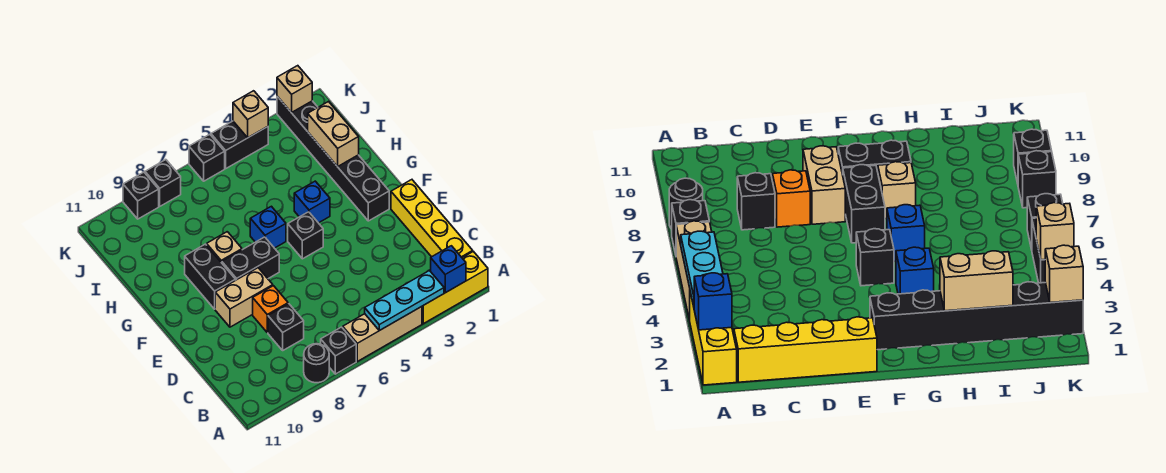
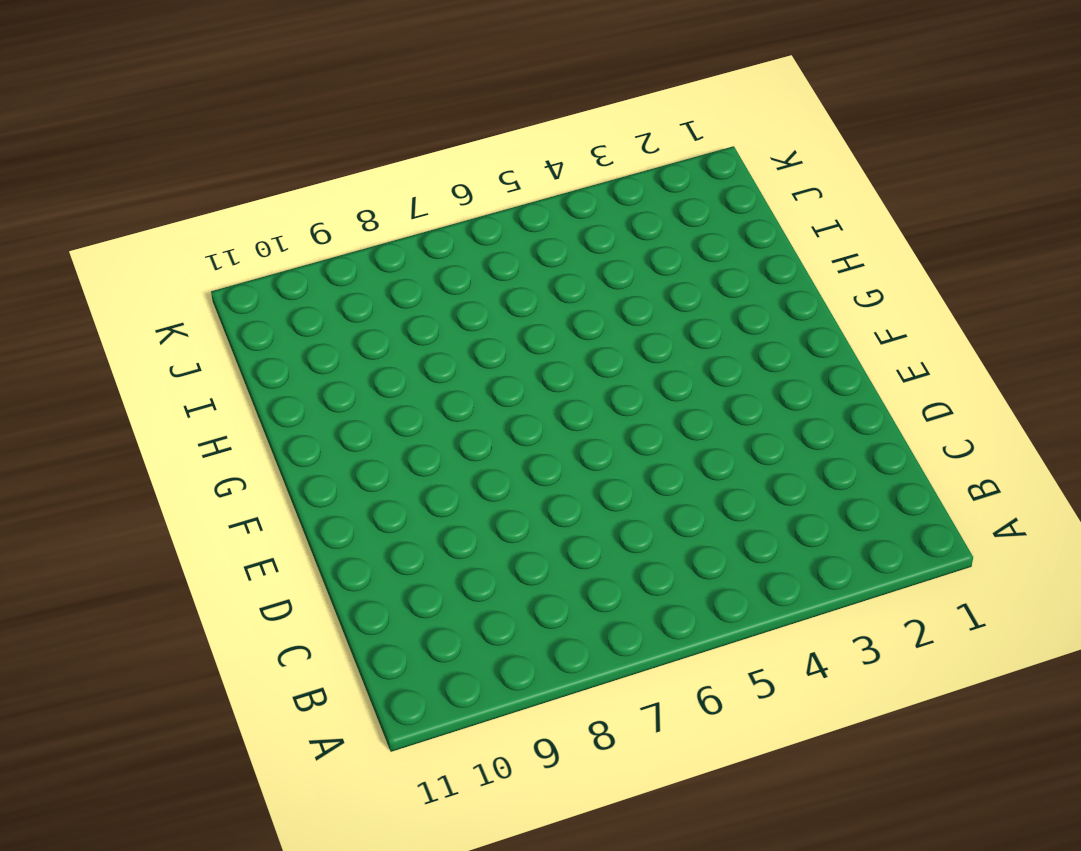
none -> yellow 1x3 brick [422,251,488,324]
none -> tan 1x3 brick [343,307,422,361]
none -> black 1x1 brick [321,327,356,374]

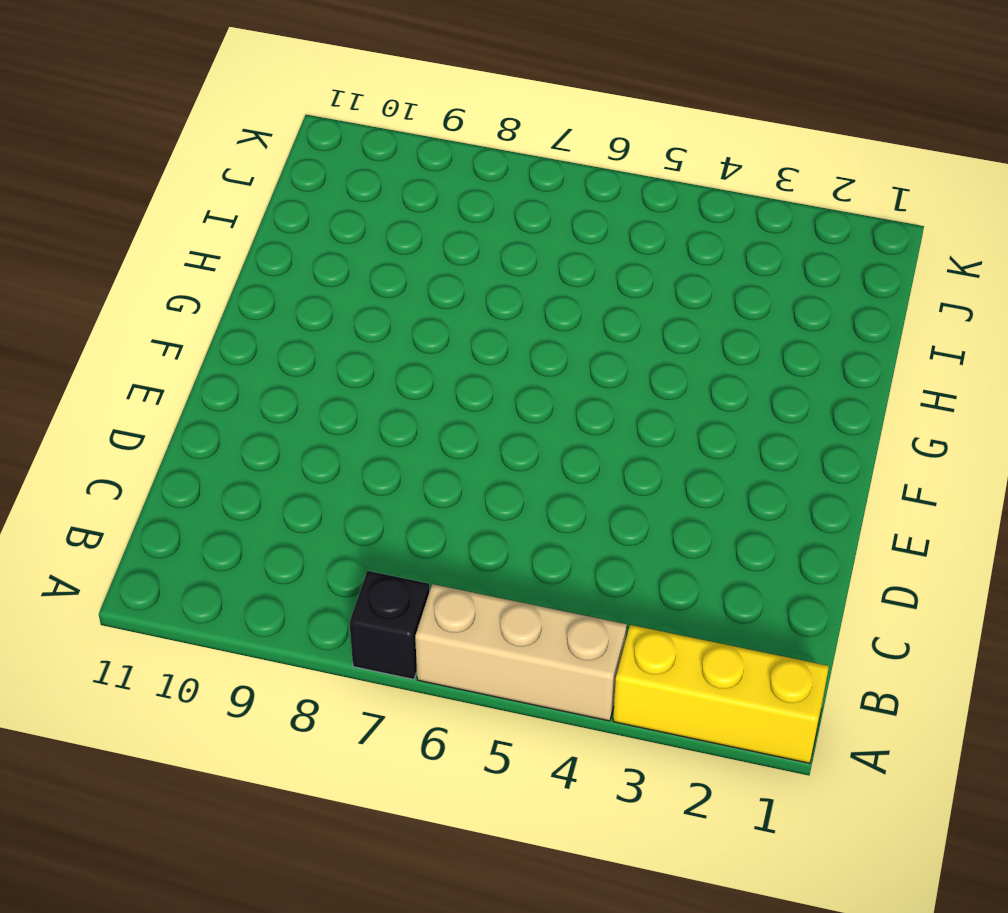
none -> black 1x1 round brick [304,344,329,383]
none -> yellow 1x4 brick [391,180,473,258]
none -> black 1x1 brick [268,304,304,350]

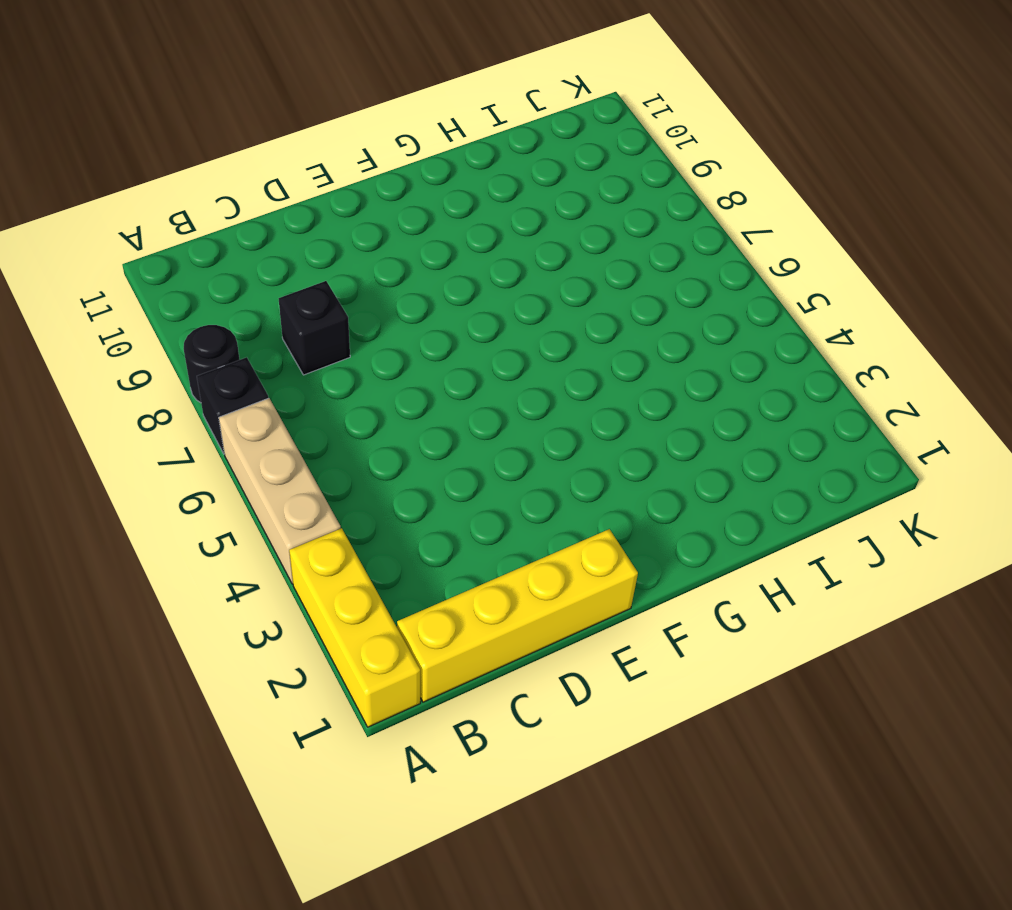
none -> orange 1x1 brick [253,286,288,333]
none -> tan 1x2 brick [215,268,273,327]
none -> black 1x6 brick [277,96,389,221]

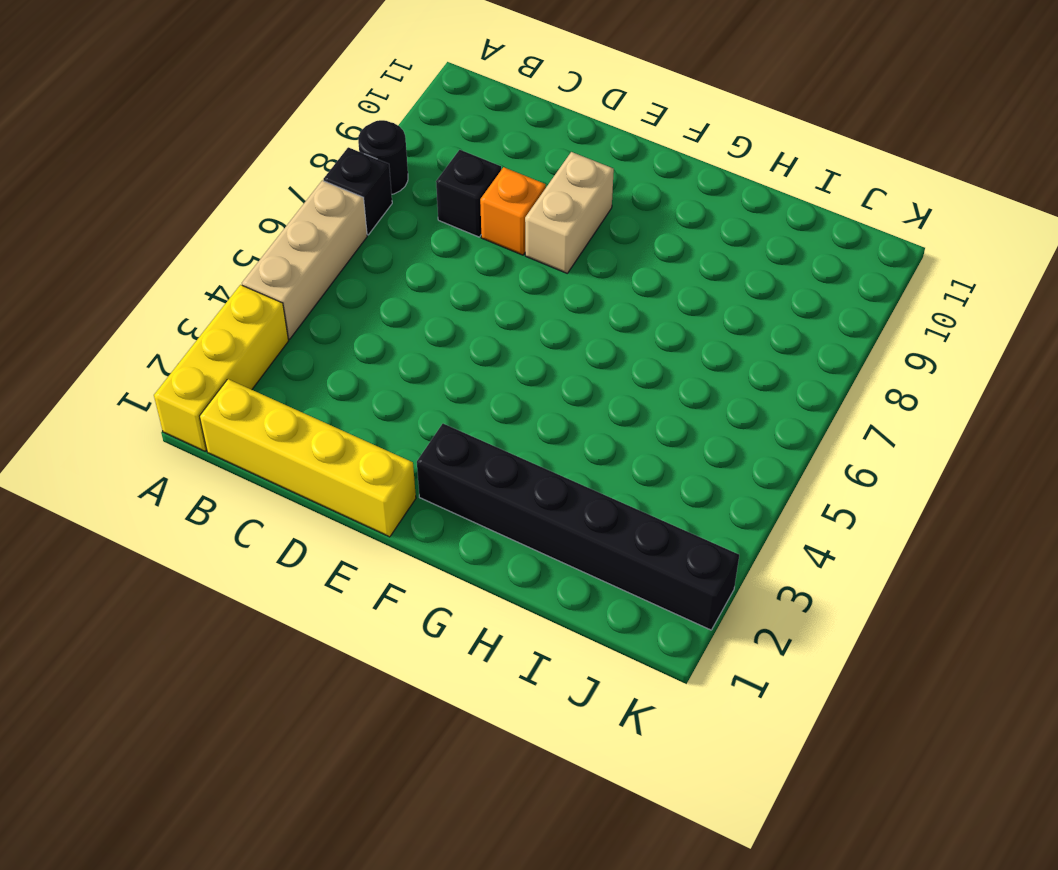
none -> black 1x1 brick [288,212,323,259]
none -> black 1x2 brick [222,237,279,280]
none -> black 1x2 brick [185,244,235,309]

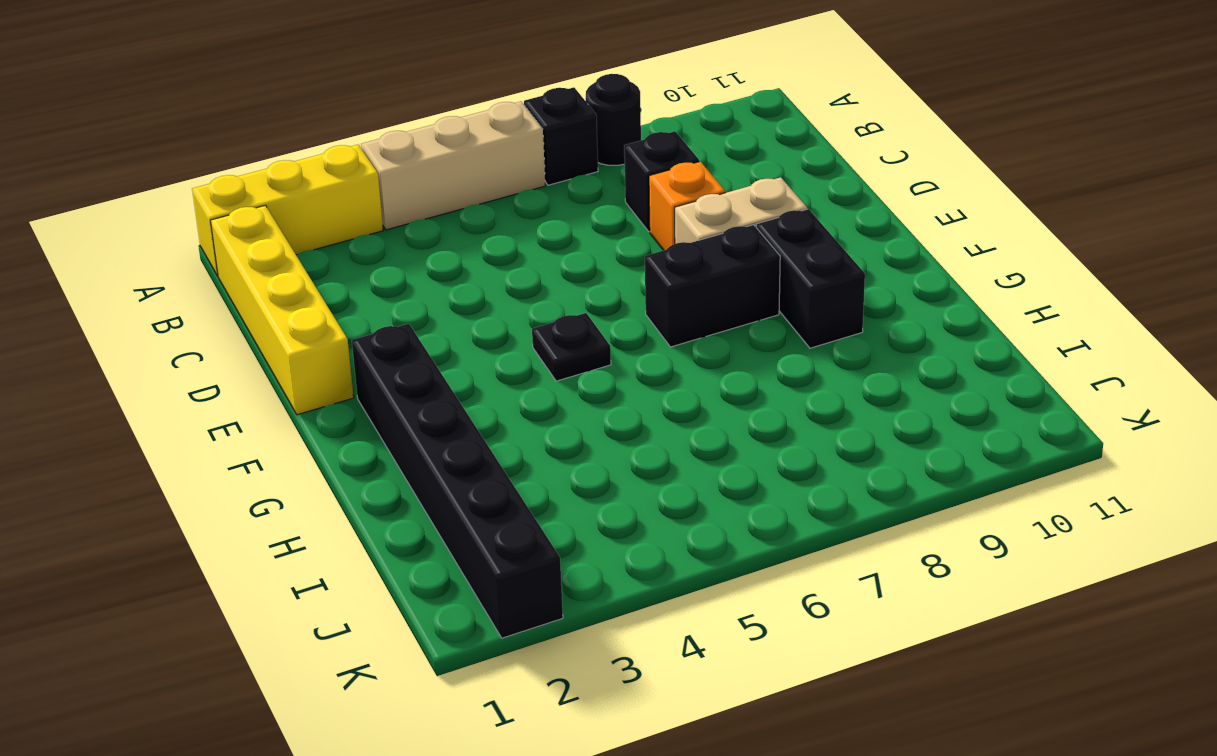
black 1x1 plate [532,313,611,381] -> black 1x1 brick [288,212,323,259]
none -> blue 1x1 brick [294,181,330,223]
none -> blue 1x1 brick [250,206,286,248]
none -> tan 1x1 brick [207,232,242,263]

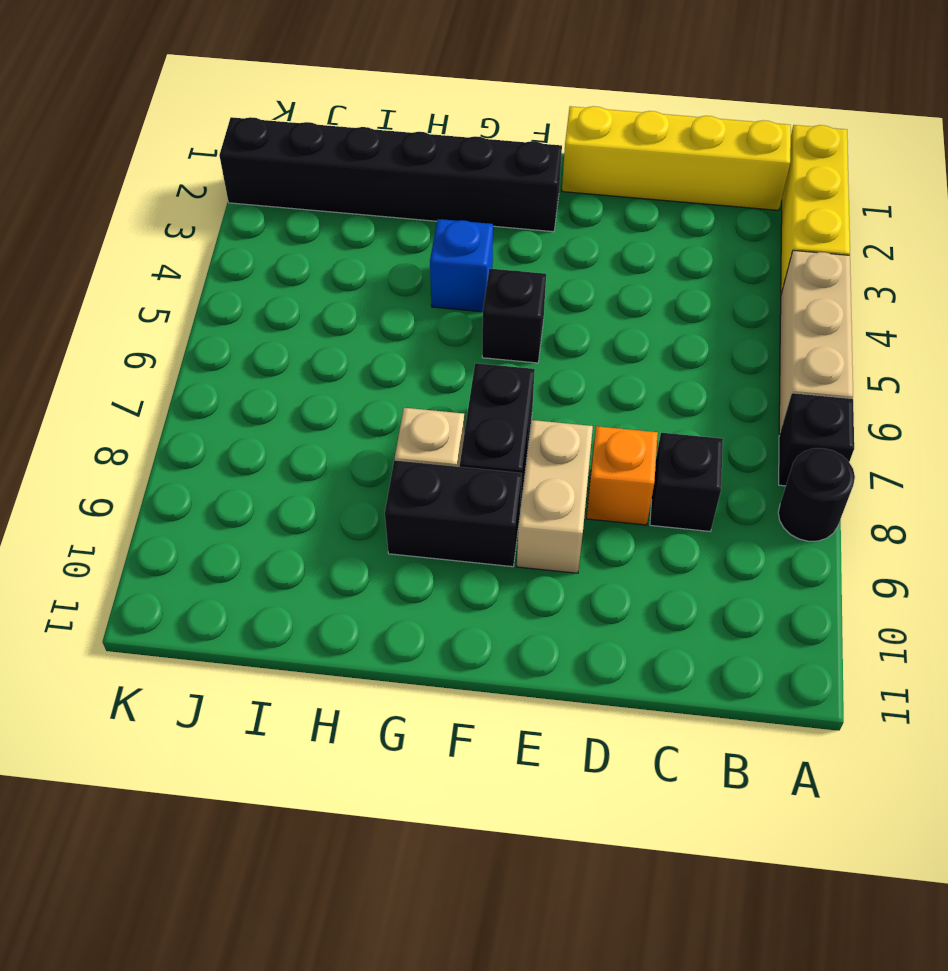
none -> blue 1x1 brick [250,206,286,248]
none -> black 1x2 brick [211,121,268,168]
none -> black 1x1 brick [189,134,225,181]

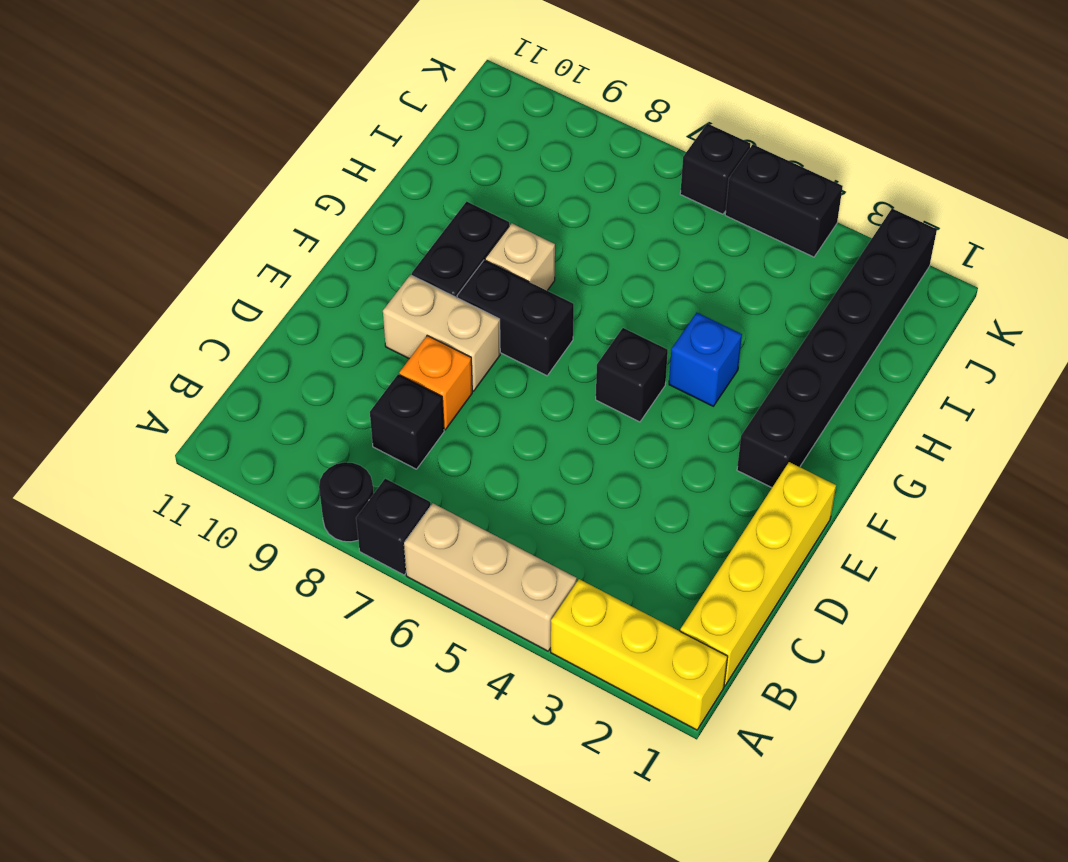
none -> blue 1x1 brick [250,206,286,248]
none -> black 1x1 brick [145,160,181,206]
none -> black 1x1 brick [123,172,159,219]

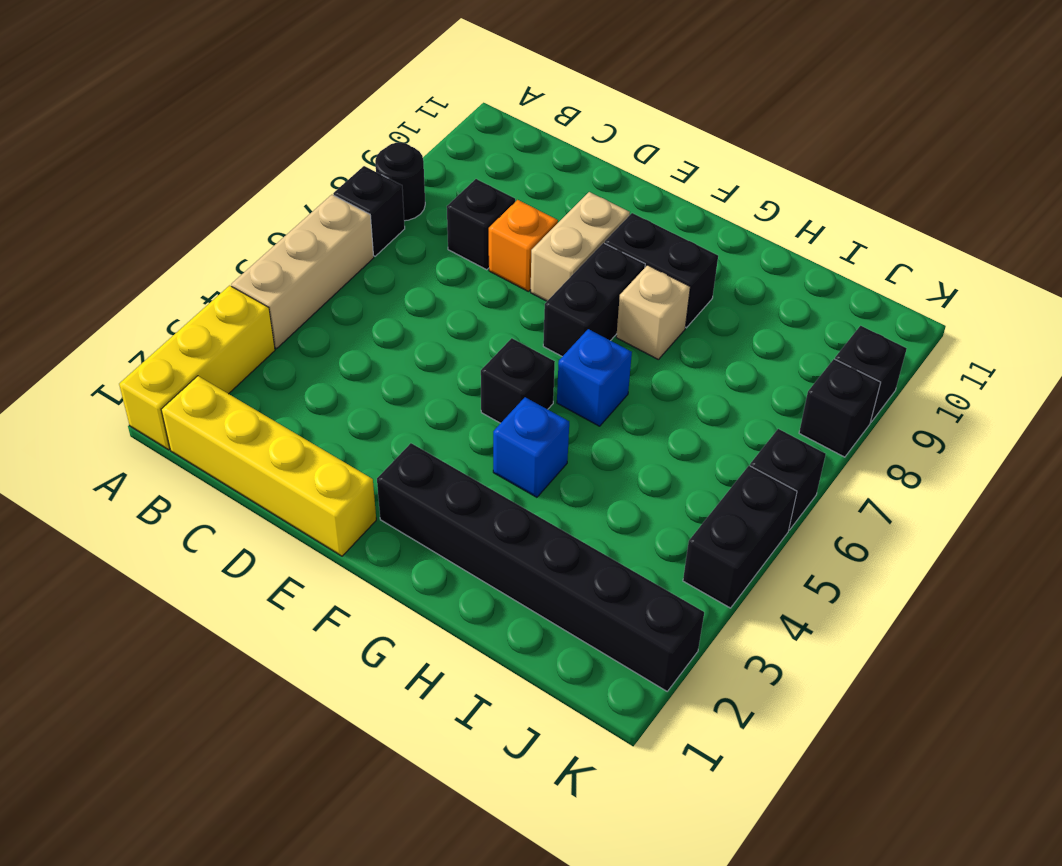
none -> blue 1x1 brick [431,246,466,293]
none -> cyan 1x3 plate [365,271,444,331]
none -> tan 1x2 brick [308,102,359,167]

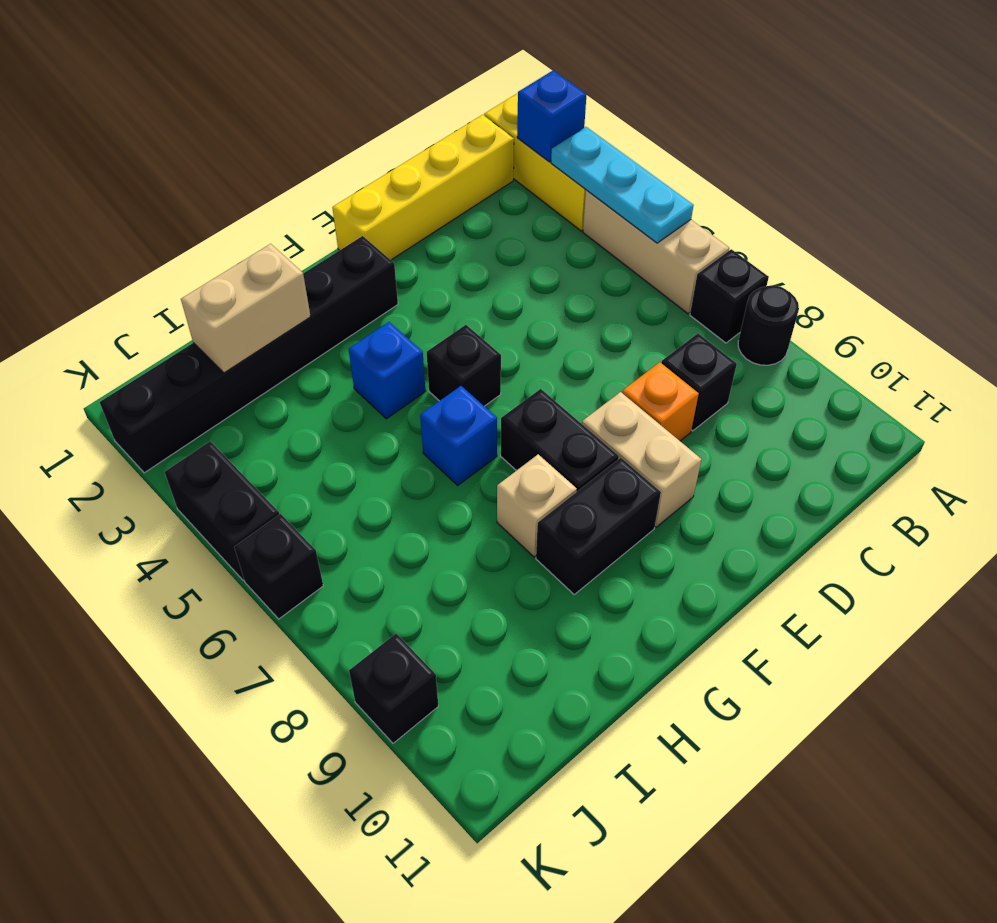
none -> black 1x1 brick [145,160,181,206]
none -> tan 1x1 brick [277,66,312,113]
none -> tan 1x1 brick [233,91,268,138]

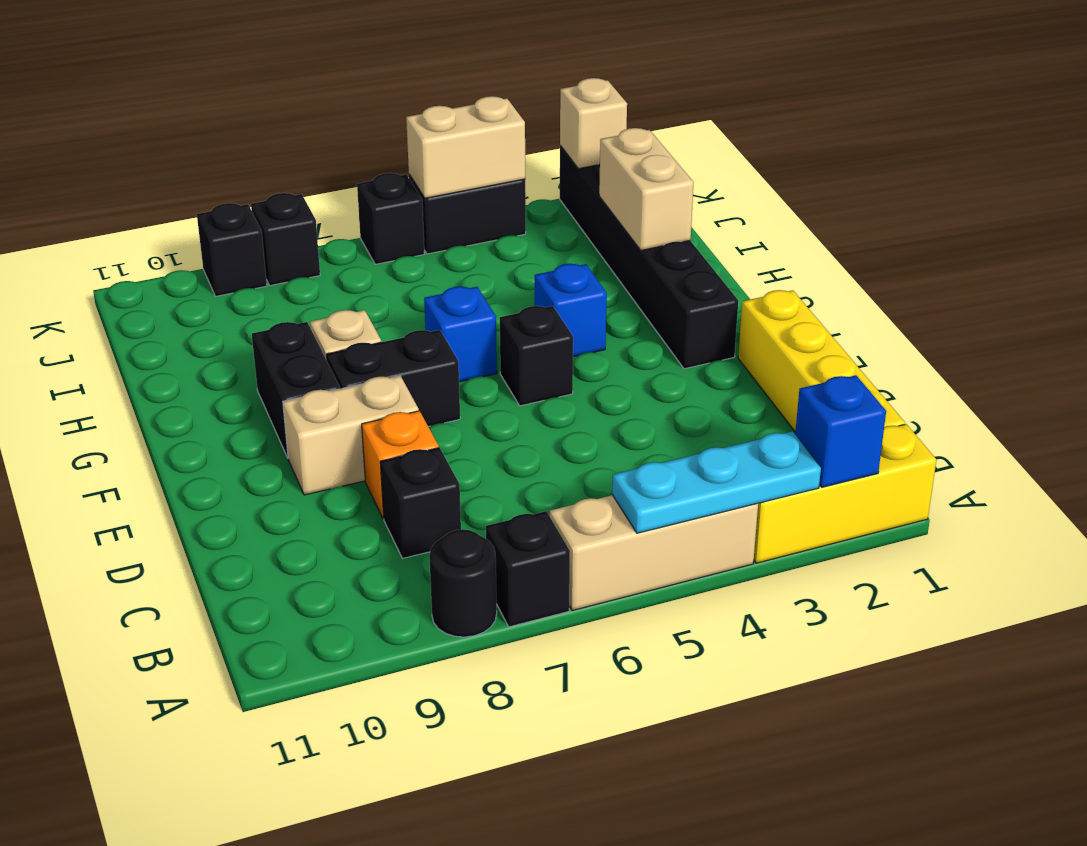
tan 1x2 brick [406,96,525,198] -> tan 1x1 brick [233,91,268,138]

